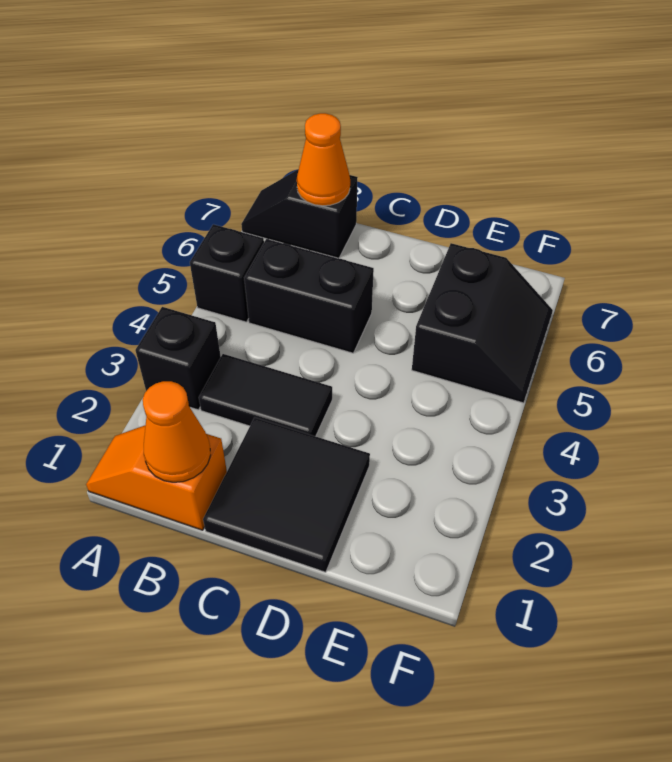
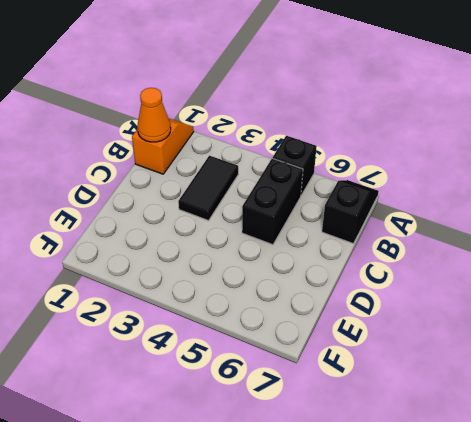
none -> black 1x1 brick [135,307,221,410]
none -> black 2x2 tile [203,417,370,572]

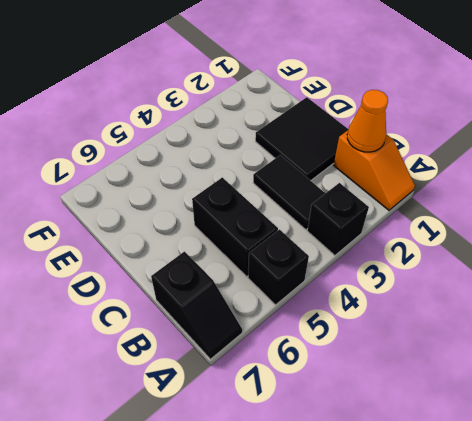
none -> black 2x2 slope [412,243,553,403]
none -> orange 1x1 cone [297,113,350,206]

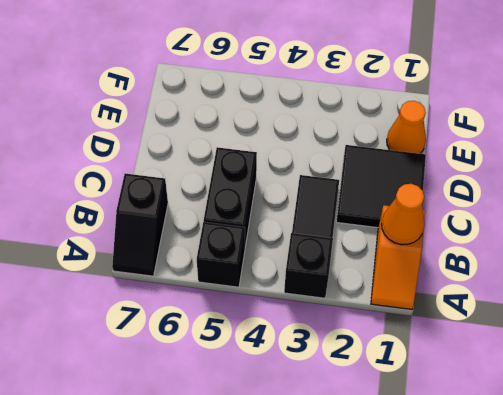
orange 1x1 cone [387,101,426,154] -> orange 1x1 cone moved to [297,113,350,206]
none -> black 2x2 slope [412,243,553,403]

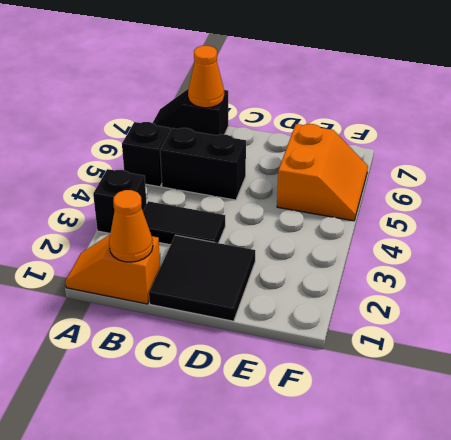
orange 2x2 slope [277,124,368,221] -> black 2x2 slope [412,243,553,403]

